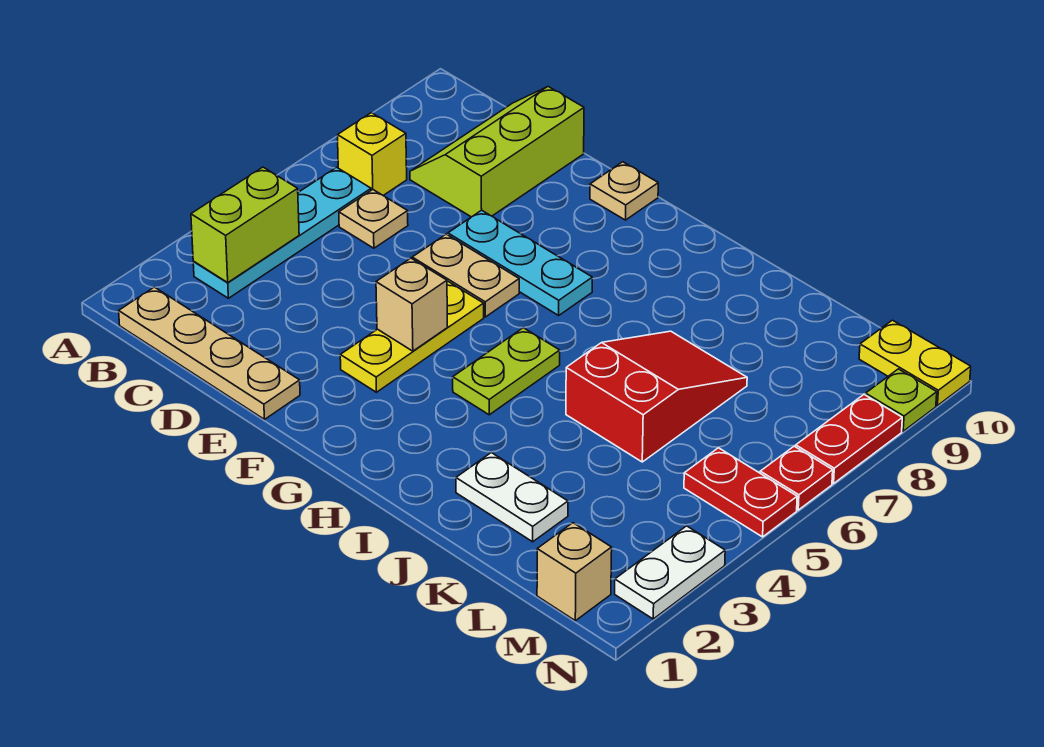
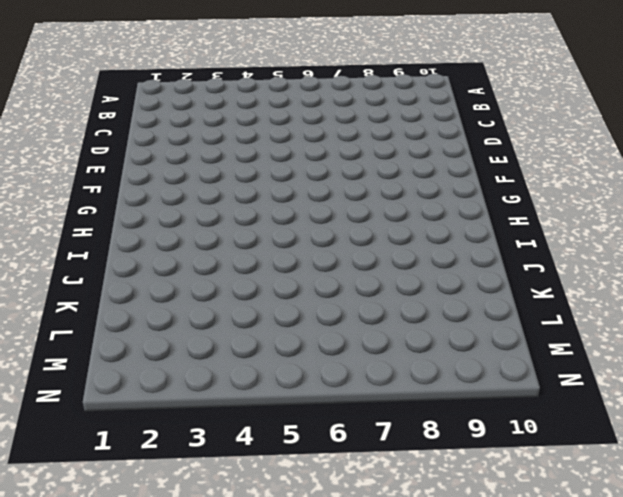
none -> tan 1x4 plate [119,287,300,419]
none -> cyan 1x4 plate [193,167,371,298]
none -> yellow 1x1 brick [337,113,407,196]

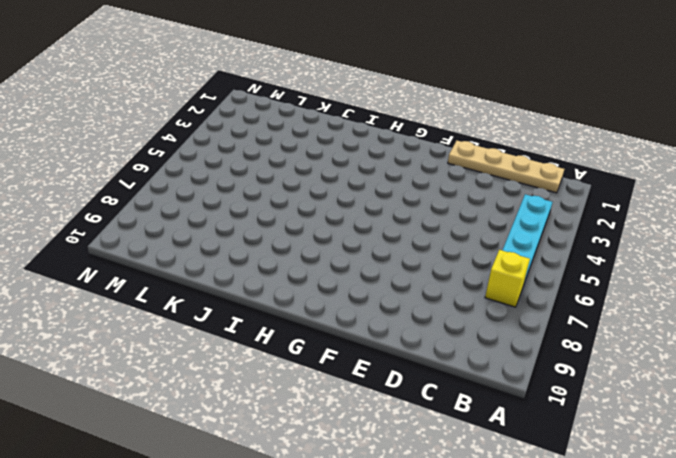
none -> tan 1x1 plate [339,190,408,248]
none -> lime 2x3 slope [410,87,584,217]
none -> tan 1x2 plate [412,234,519,317]

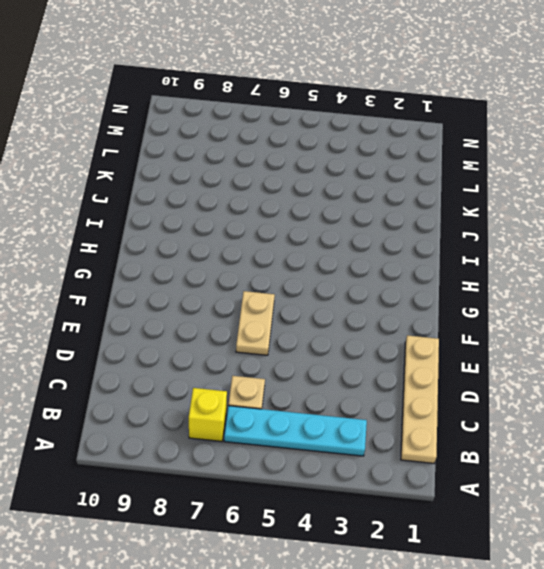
none -> lime 2x3 slope [410,87,584,217]
none -> cyan 1x3 plate [448,210,592,315]
none -> yellow 1x3 plate [340,281,484,392]

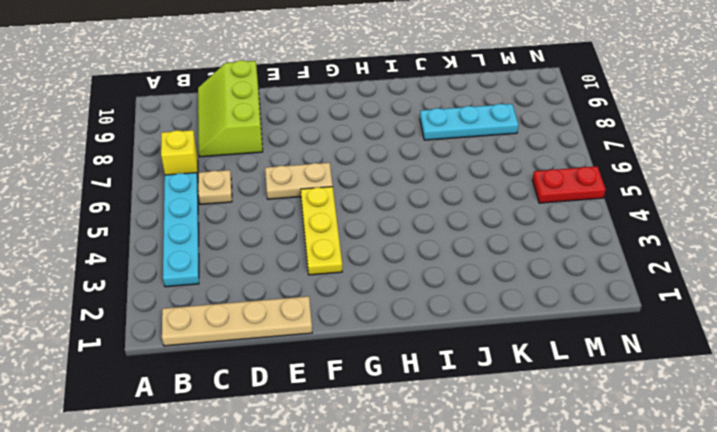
cyan 1x3 plate [420,104,518,140] -> cyan 1x3 plate moved to [448,210,592,315]
none -> tan 1x1 plate [590,162,658,220]
none -> lime 1x2 plate [453,328,560,415]
none -> white 1x2 plate [456,453,568,542]

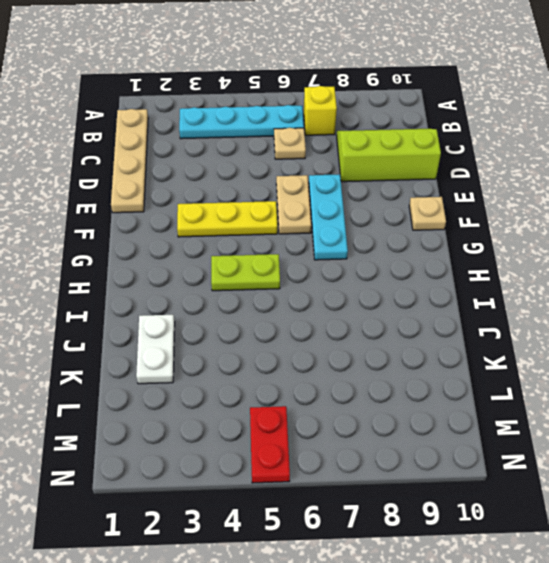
none -> red 2x3 slope [566,331,747,462]
none -> tan 1x1 brick [537,523,612,621]
none -> yellow 1x2 plate [859,320,971,406]

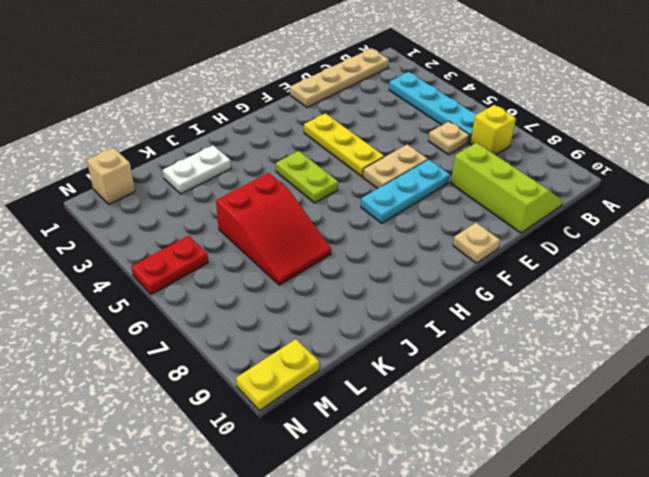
none -> white 1x2 plate [615,526,725,619]
none -> red 1x1 plate [760,446,833,510]
none -> red 1x2 plate [796,395,902,484]

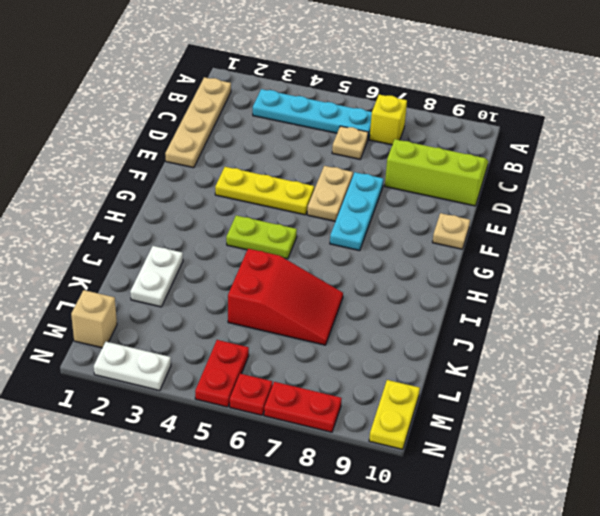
none -> lime 1x1 plate [866,369,937,431]
none -> lime 1x2 brick [191,167,299,282]
none -> tan 1x1 brick [376,258,448,351]

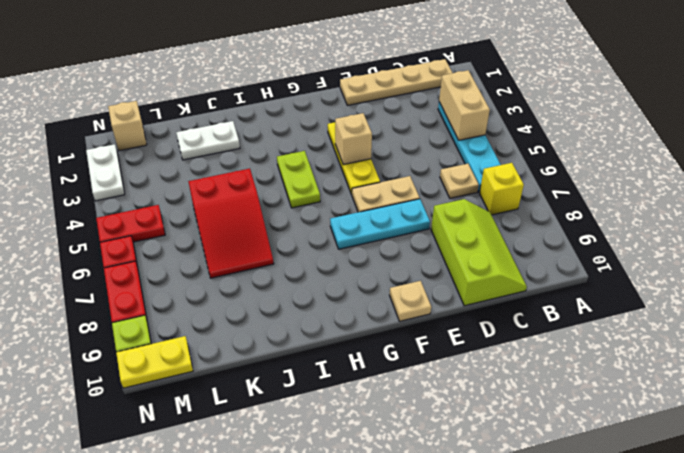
tan 1x2 brick [439,70,490,140] -> lime 1x2 brick [191,167,299,282]

